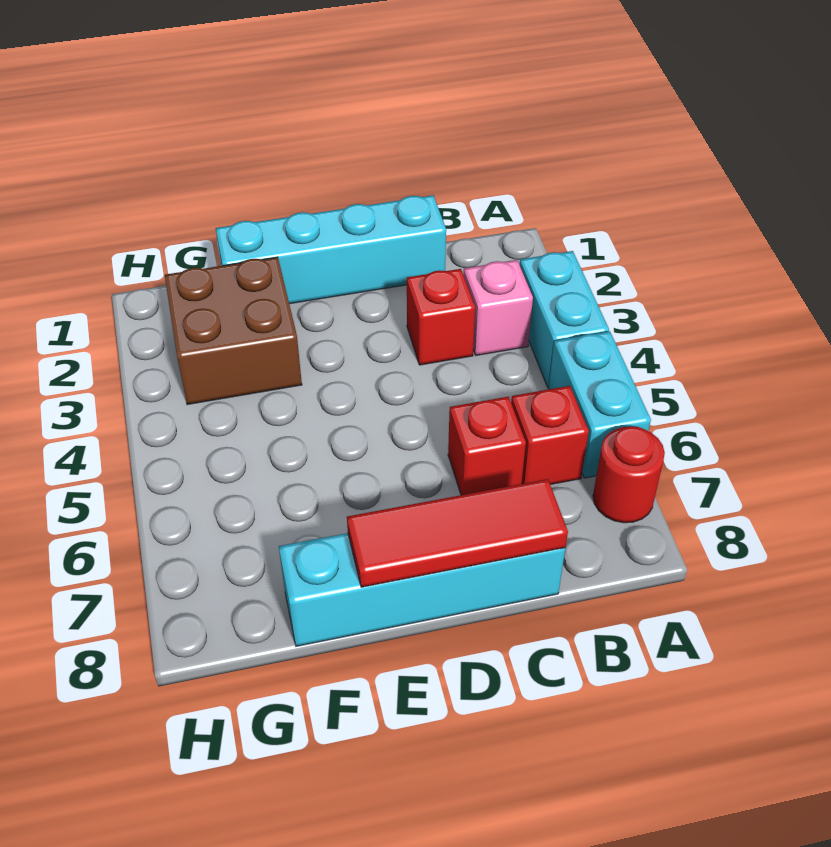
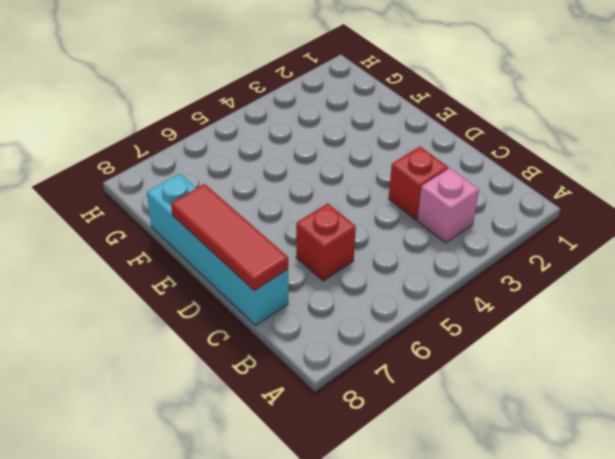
none -> cyan 1x2 brick [520,251,609,387]
none -> cyan 1x2 brick [549,331,651,478]

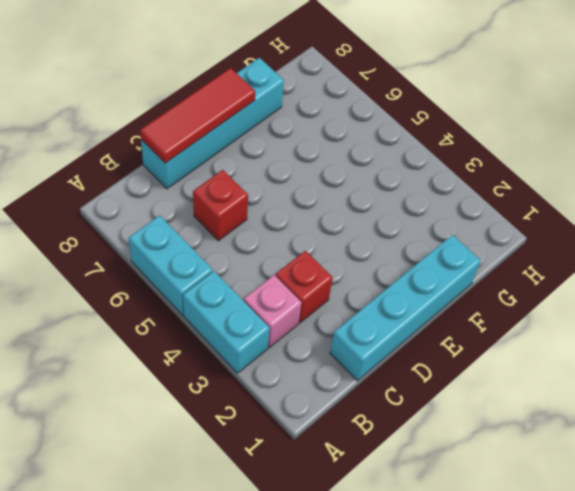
none -> red 1x1 round brick [593,426,665,523]
none -> red 1x1 brick [511,386,589,484]

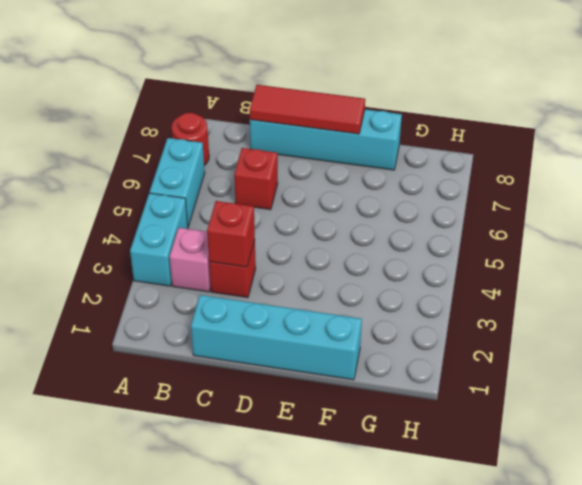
red 1x1 brick [207,201,255,267] -> red 1x1 brick moved to [511,386,589,484]
none -> brown 2x2 brick [165,257,302,405]

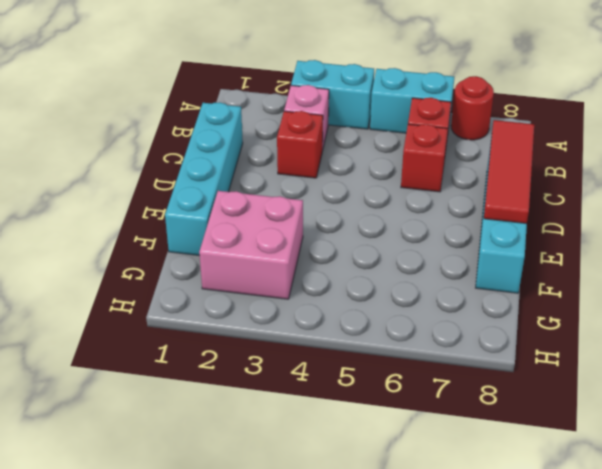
pink 2x2 brick [199,191,303,299] -> brown 2x2 brick [165,257,302,405]

